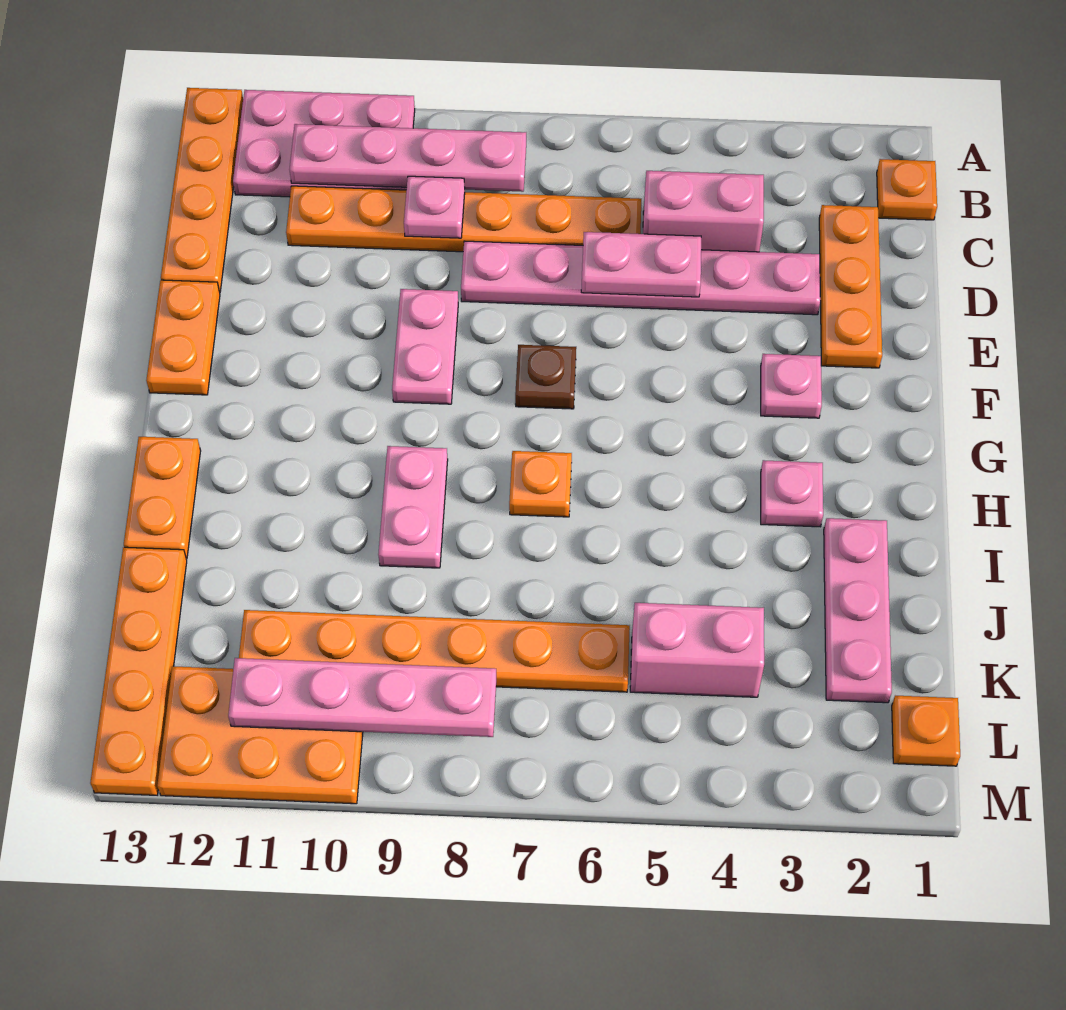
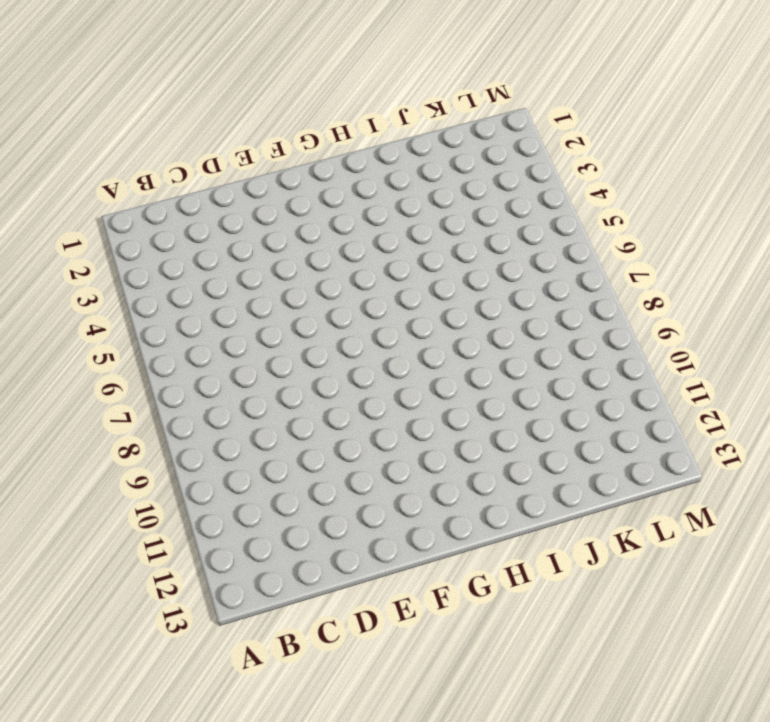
none -> pink 2x3 plate [233,90,415,197]
none -> orange 1x4 plate [161,88,243,292]
none -> orange 1x1 plate [877,159,937,220]

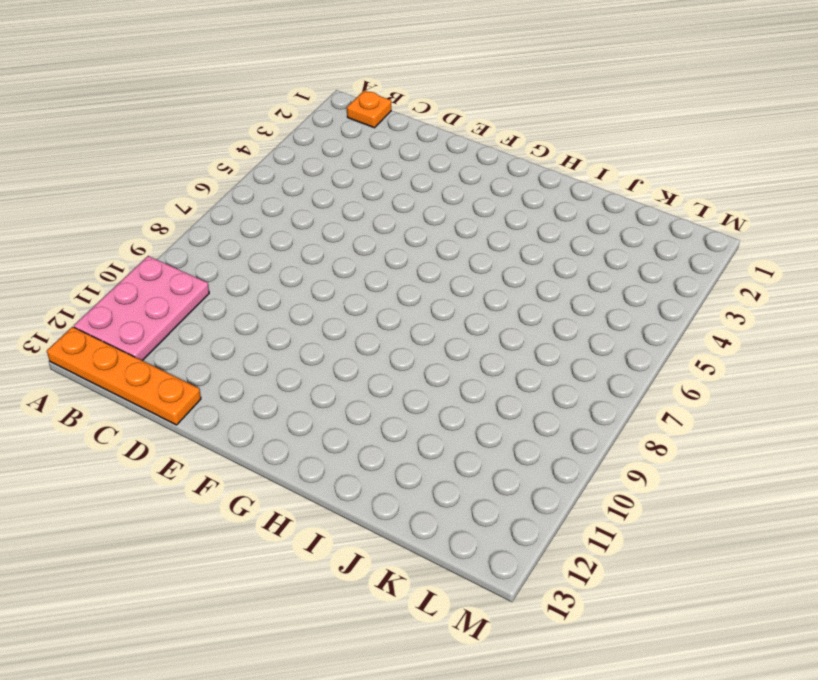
none -> orange 1x3 plate [819,205,882,368]
none -> pink 1x2 brick [643,171,764,252]
none -> orange 1x6 plate [286,186,641,252]

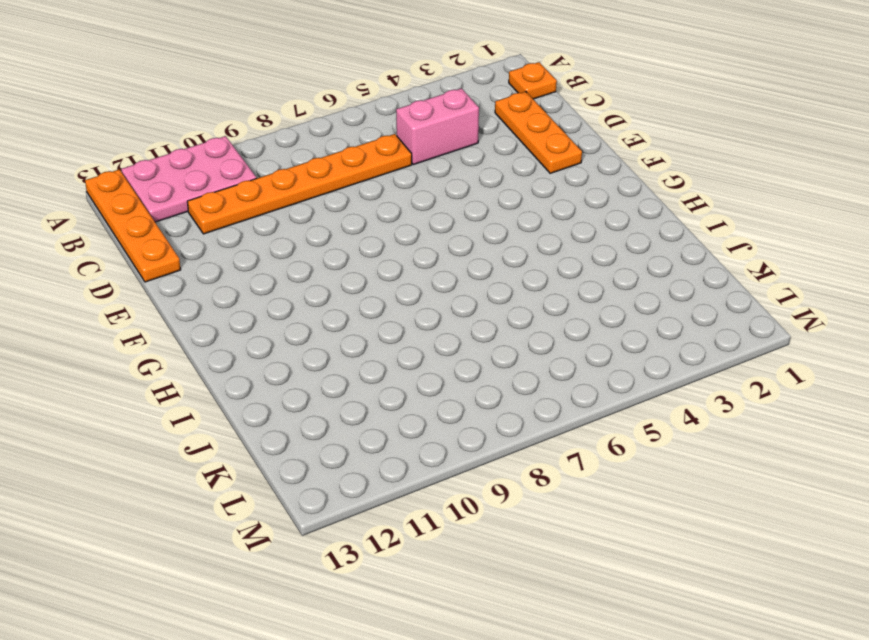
none -> pink 1x6 plate [461,241,820,315]
none -> pink 1x2 plate [392,289,458,404]
none -> orange 1x2 plate [146,280,220,395]

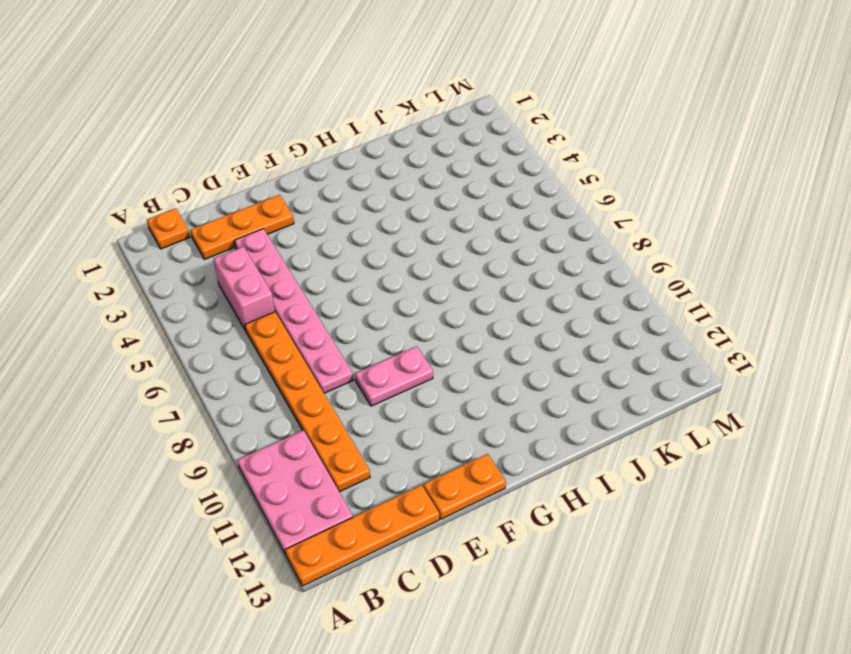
none -> pink 1x1 plate [761,354,822,418]
none -> brown 1x1 plate [515,345,576,409]
none -> pink 1x1 plate [761,460,823,527]

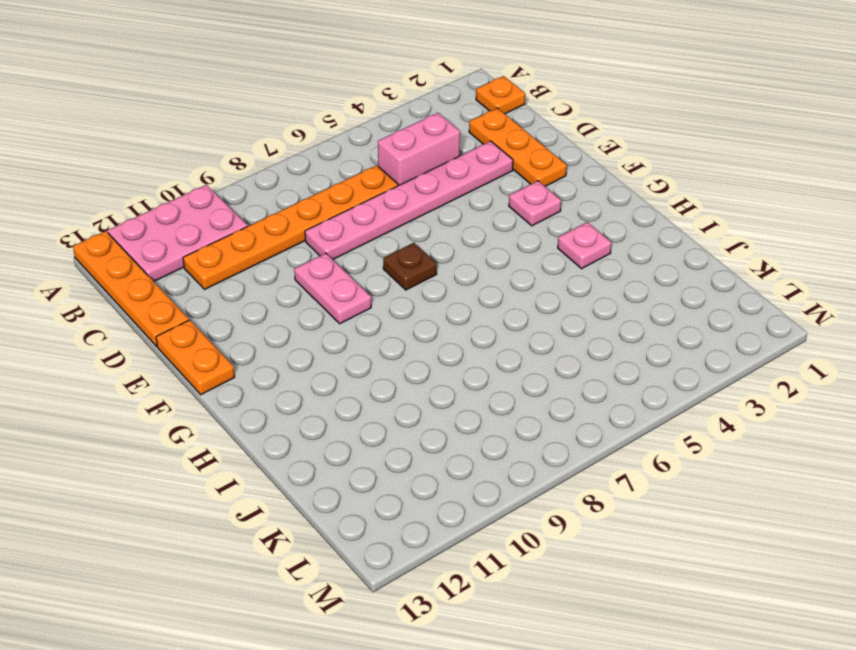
none -> orange 1x1 plate [509,451,572,517]
none -> pink 1x2 plate [378,446,448,568]
none -> orange 1x2 plate [124,437,201,558]

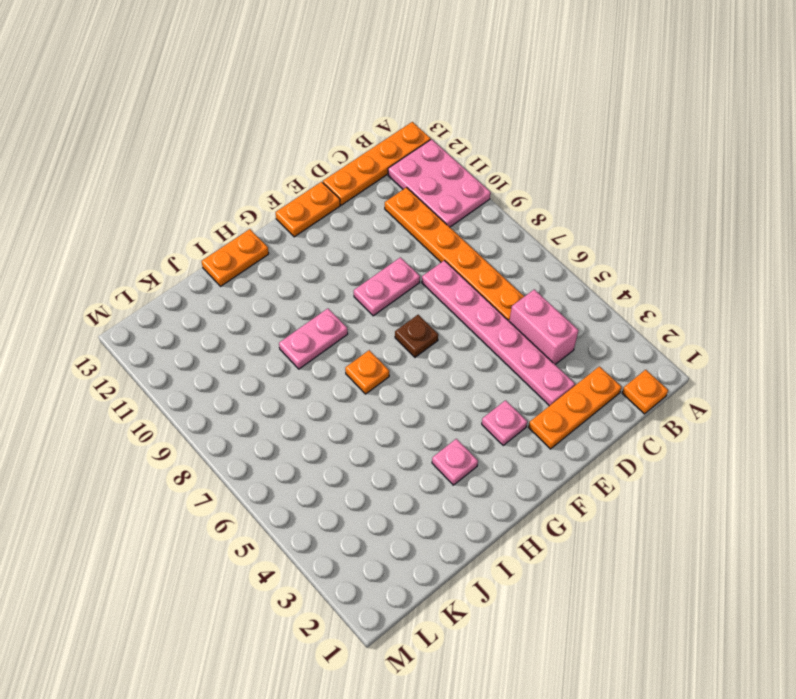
none -> pink 1x3 plate [824,518,892,703]
none -> orange 1x4 plate [90,547,187,795]
none -> pink 1x2 brick [630,603,764,697]

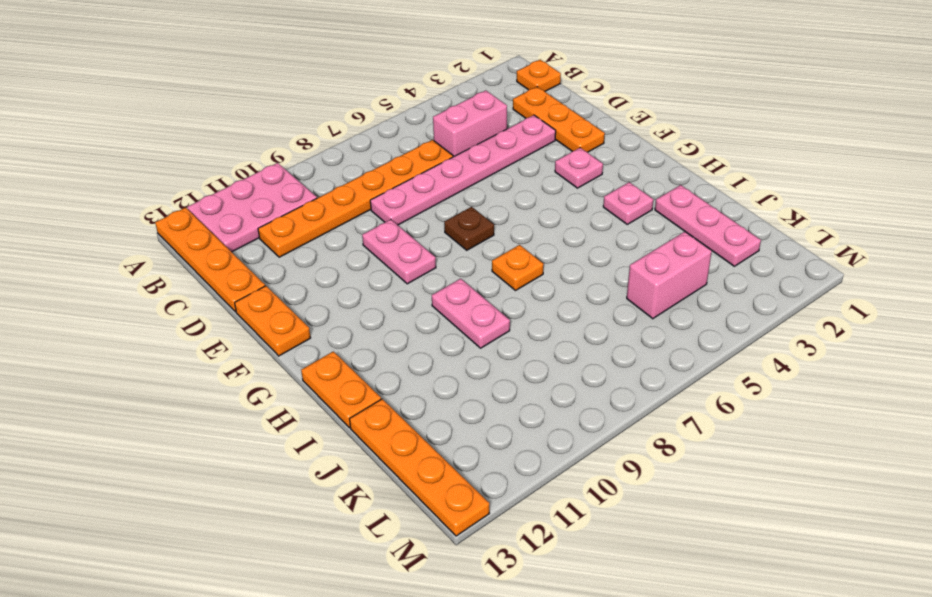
none -> orange 1x6 plate [239,610,630,692]
none -> orange 1x1 plate [892,696,960,766]
none -> orange 2x3 plate [157,666,363,804]

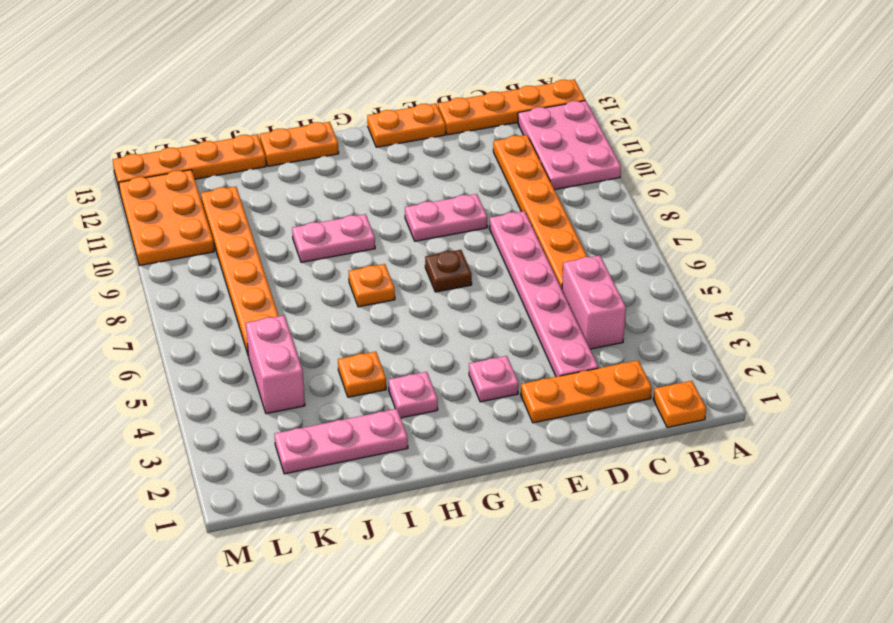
orange 1x1 plate [338,352,386,397] -> orange 1x1 plate moved to [892,696,960,766]
none -> pink 1x4 plate [289,124,526,192]
none -> pink 1x1 plate [404,176,465,238]
none -> pink 1x2 plate [581,232,701,297]

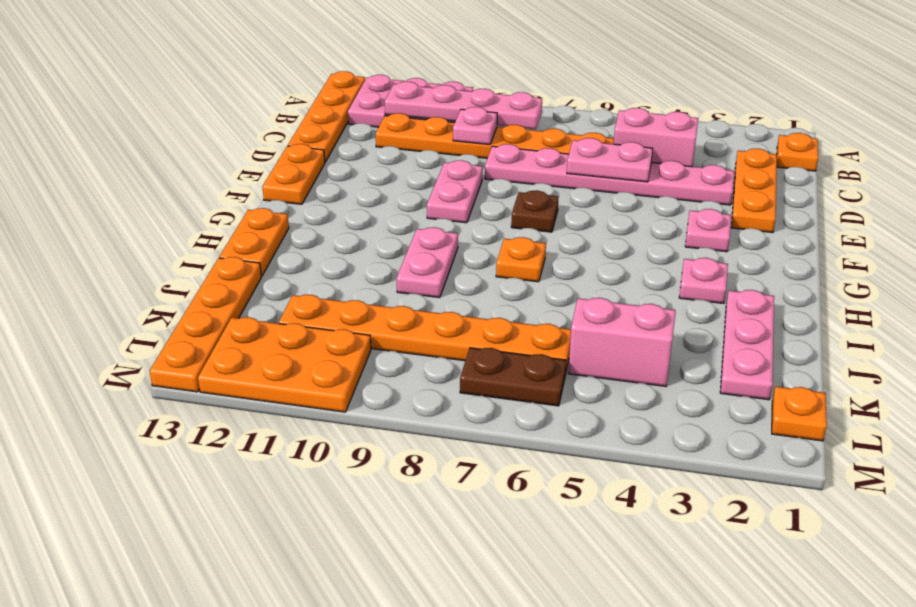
brown 1x2 plate [460,348,566,406] -> none
none -> pink 1x4 plate [228,658,496,737]

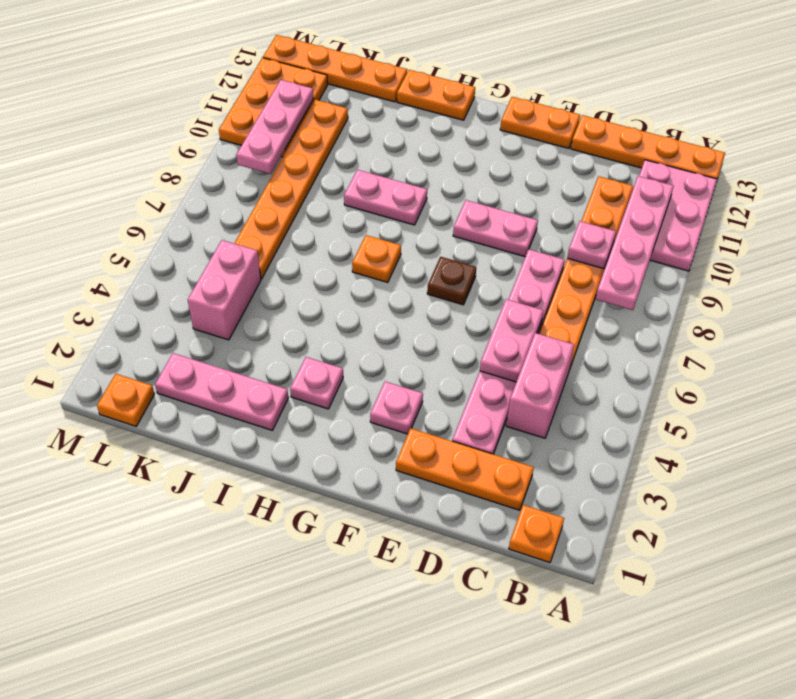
pink 1x3 plate [236,80,314,174] -> pink 1x4 plate [228,658,496,737]

